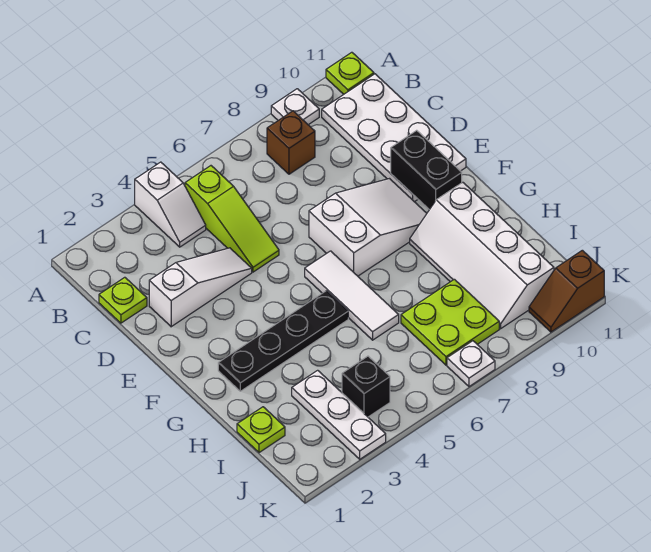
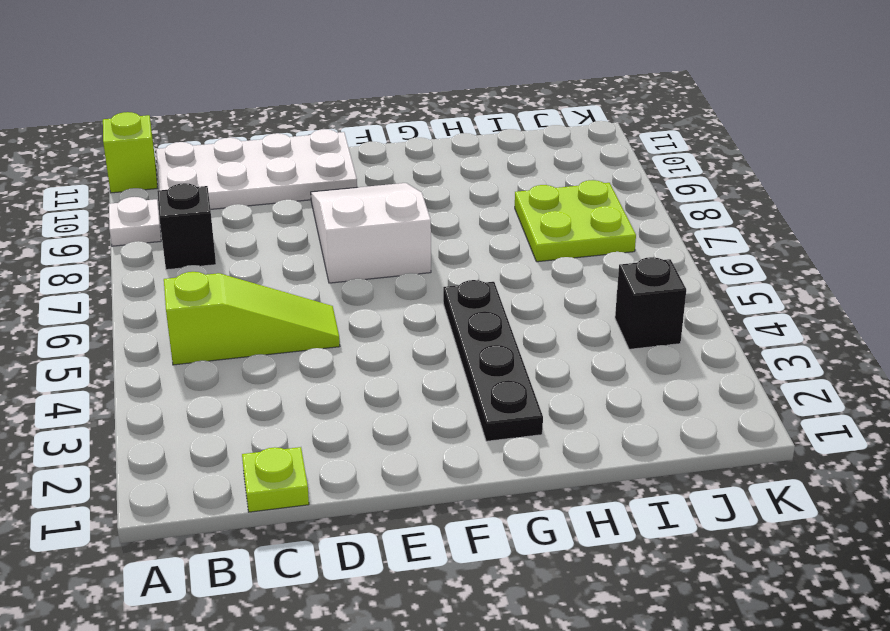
lime 1x1 brick [103,112,157,193] -> lime 1x1 plate [326,52,374,94]
black 1x1 brick [157,183,216,270] -> brown 1x1 brick [267,111,315,174]
none -> white 1x2 slope [135,162,206,247]
none -> white 1x3 slope [149,248,252,327]
none -> white 1x3 tile [305,251,399,340]

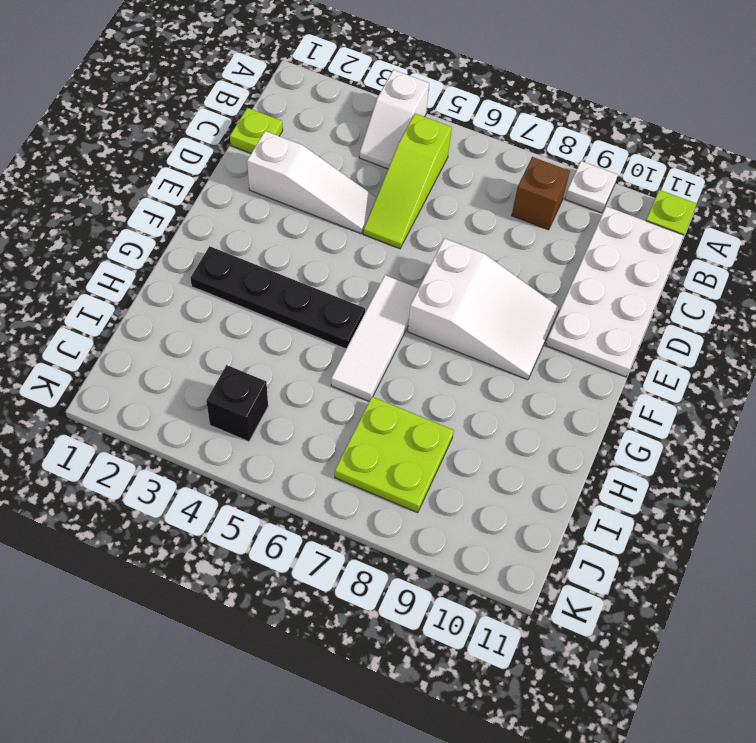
none -> white 2x4 slope [410,182,554,329]
none -> lime 1x1 plate [237,407,285,453]
none -> white 1x3 plate [292,370,386,459]

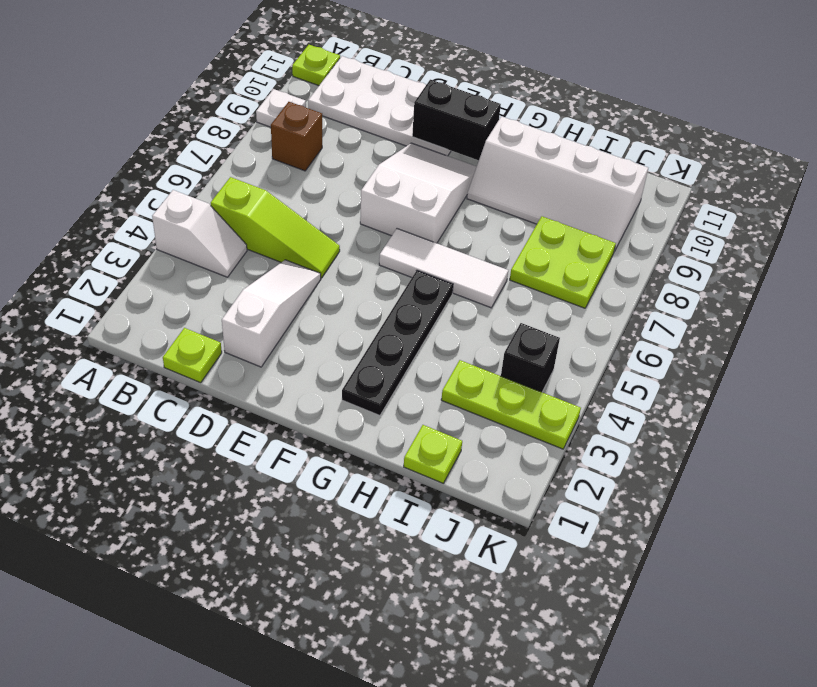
lime 1x3 plate [441,360,581,449] -> white 1x3 plate [292,370,386,459]
none -> white 1x1 plate [447,341,495,387]
none -> brown 1x2 slope [529,250,604,332]

